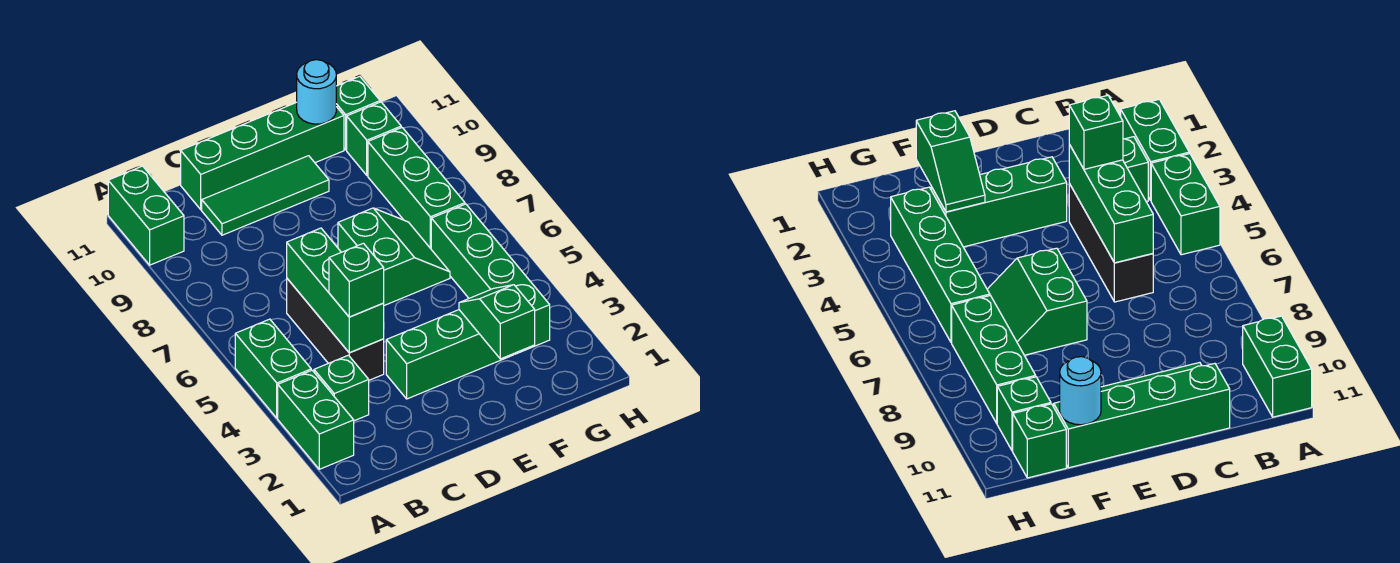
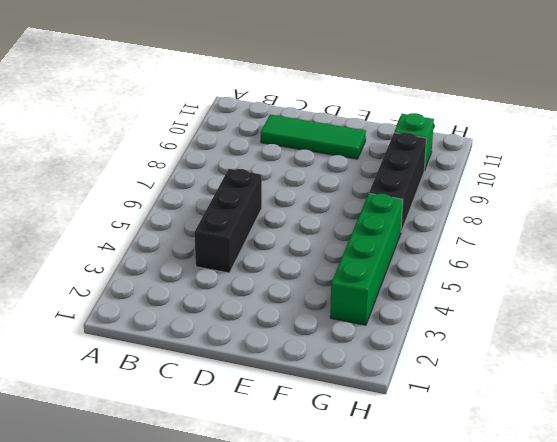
black 1x3 brick [369,132,427,231] -> green 1x3 brick [368,128,465,249]
none -> green 1x2 brick [278,370,354,469]
none -> green 1x2 brick [235,319,311,418]
none -> green 1x2 brick [108,166,184,265]

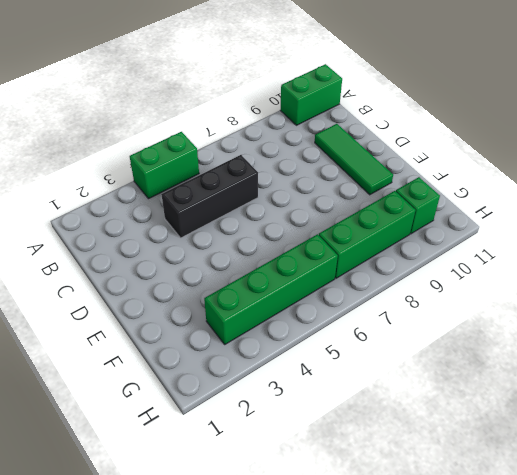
none -> green 1x2 brick [278,370,354,469]
none -> green 1x1 brick [314,355,369,421]
none -> green 1x4 brick [181,102,344,210]

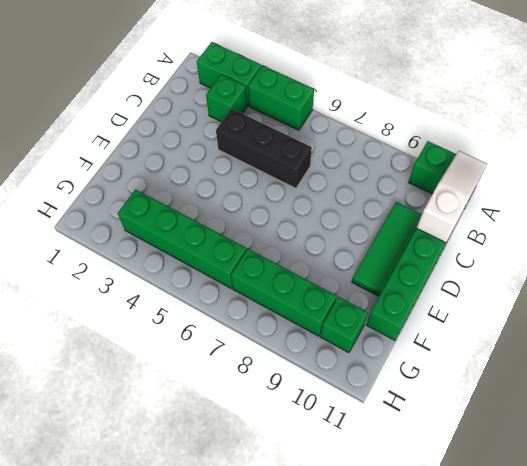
white 1x3 slope [417,151,487,243] -> none
none -> green 1x3 brick [386,310,514,399]
none -> green 2x2 slope [338,208,450,305]
none -> green 1x1 brick [336,76,380,150]

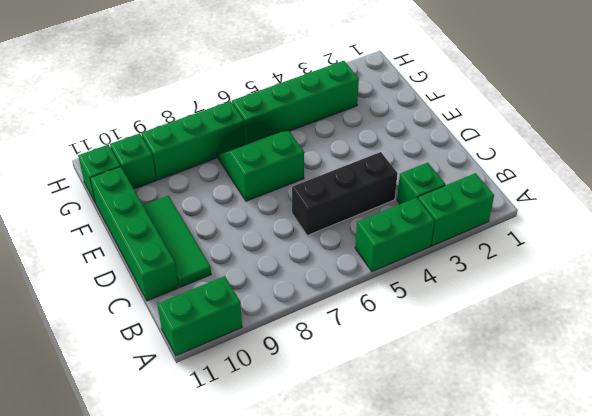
none -> green 1x3 brick [386,310,514,399]
none -> green 1x3 brick [287,228,384,353]
none -> green 1x2 slope [459,285,535,359]

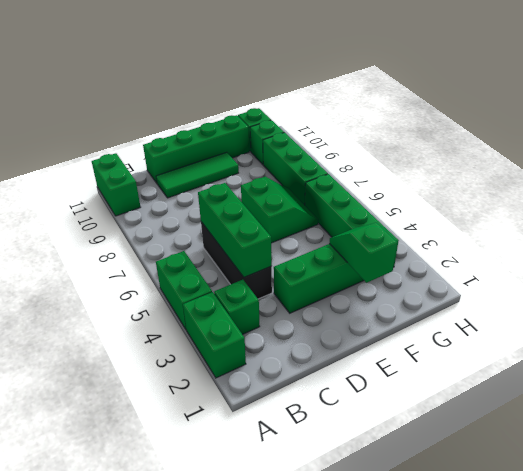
none -> cyan 1x1 round brick [297,60,336,124]
none -> green 1x1 brick [329,243,384,317]

